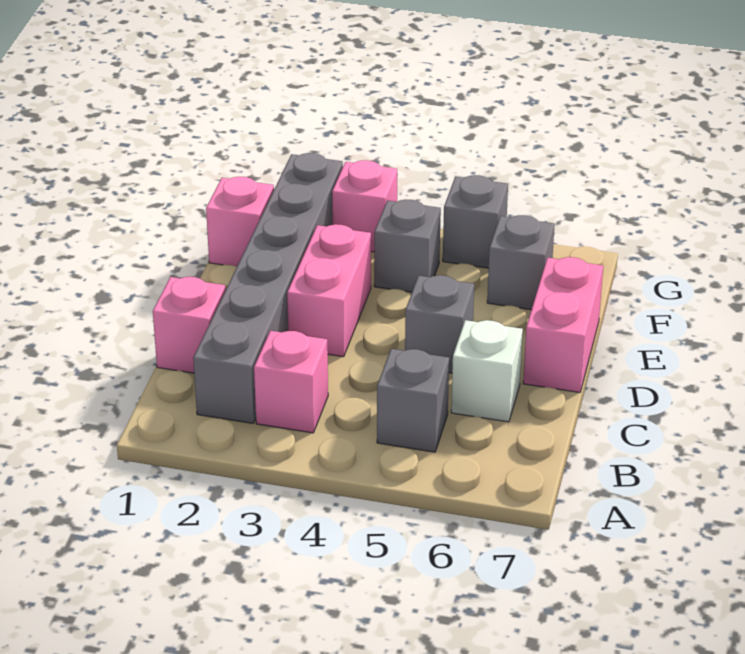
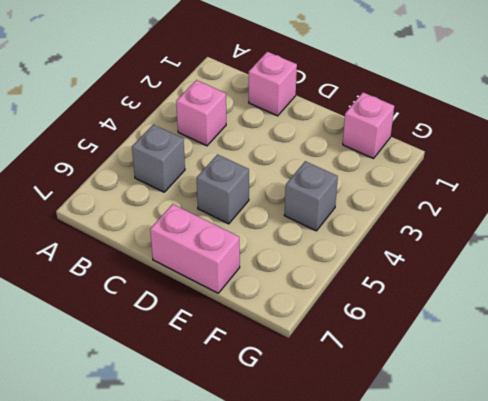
none -> grey 1x6 brick [193,153,343,423]
none -> white 1x1 brick [451,320,523,422]
none -> pink 1x2 brick [287,224,371,357]

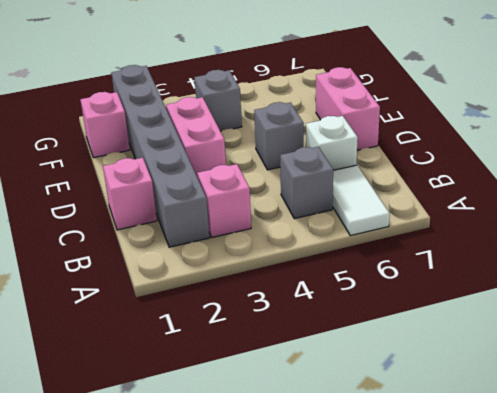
white 1x2 tile [333,165,390,236] -> none
none -> grey 1x1 brick [487,215,555,310]
none -> pink 1x1 brick [332,160,397,252]
none -> grey 1x1 brick [443,175,508,268]

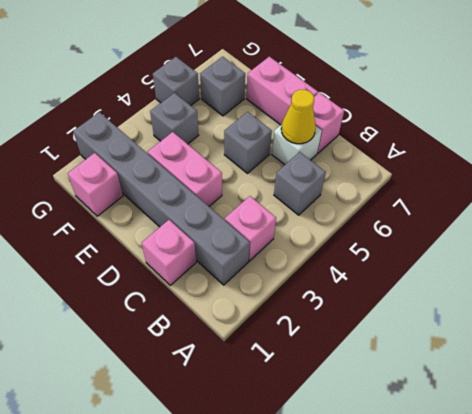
yellow 1x1 cone [281,90,316,144] -> none
pink 1x1 brick [313,93,344,153] -> pink 1x1 brick moved to [332,160,397,252]

